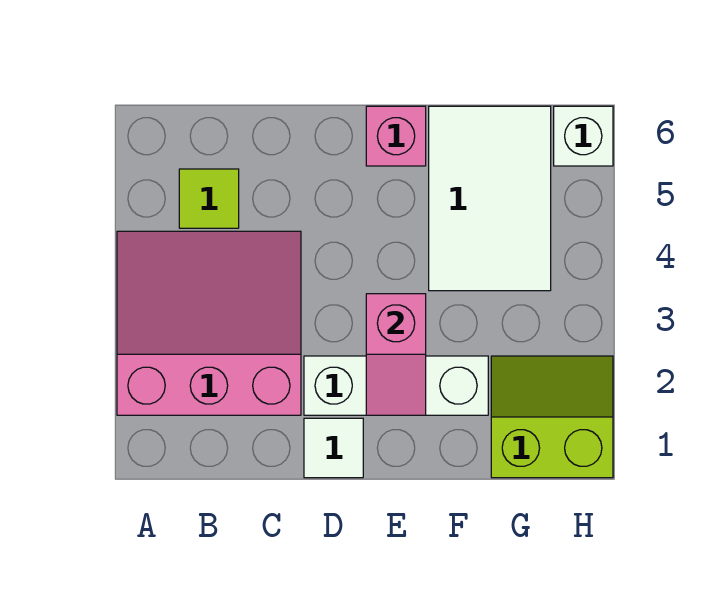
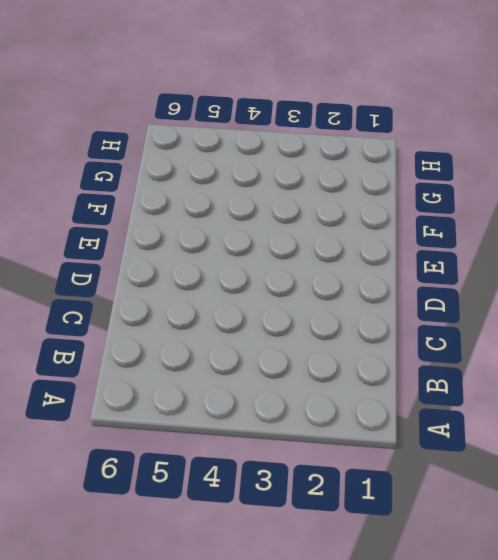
none -> pink 3x3 slope [117,231,301,415]
none -> lime 1x1 tile [179,169,239,228]

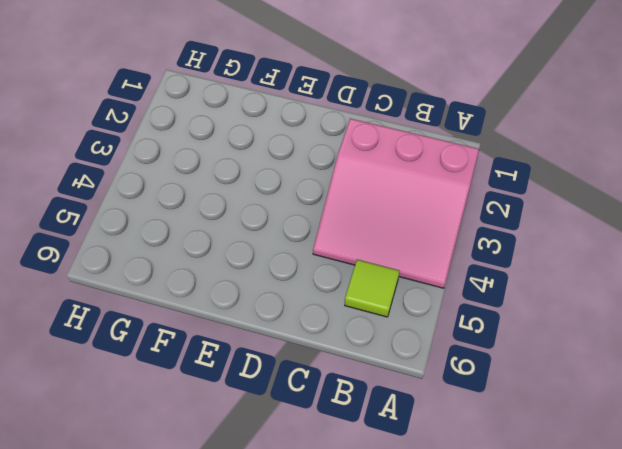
none -> white 1x1 tile [304,418,363,478]
none -> white 1x3 brick [304,356,488,415]

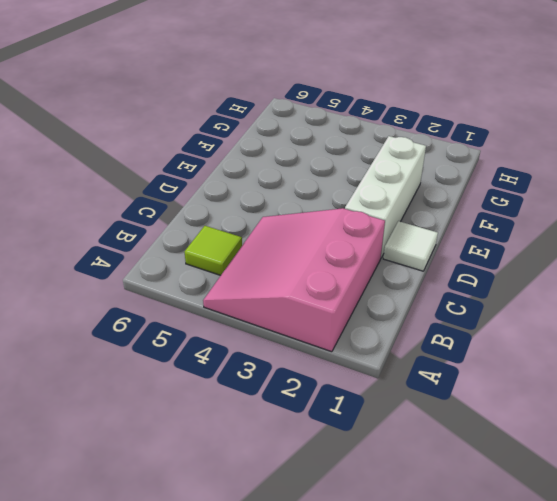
none -> pink 1x1 brick [366,106,426,166]
none -> white 2x3 tile [429,106,551,291]

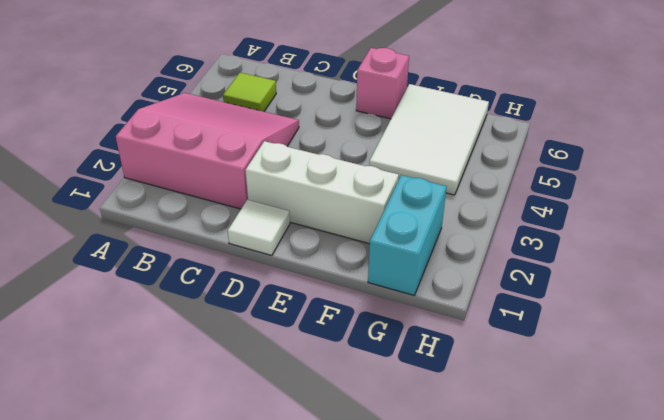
cyan 1x2 brick [368,175,447,295] -> lime 2x2 slope [491,356,613,478]
none -> white 1x1 brick [554,106,613,166]
none -> pink 1x2 slope [366,294,426,415]

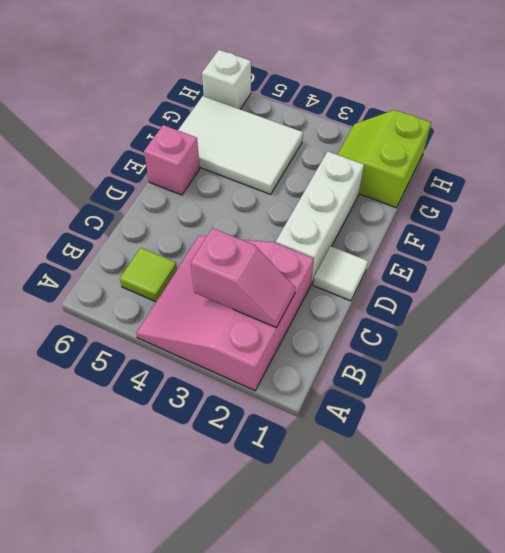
pink 1x2 slope [191,228,296,327] -> pink 1x2 slope moved to [366,294,426,415]

